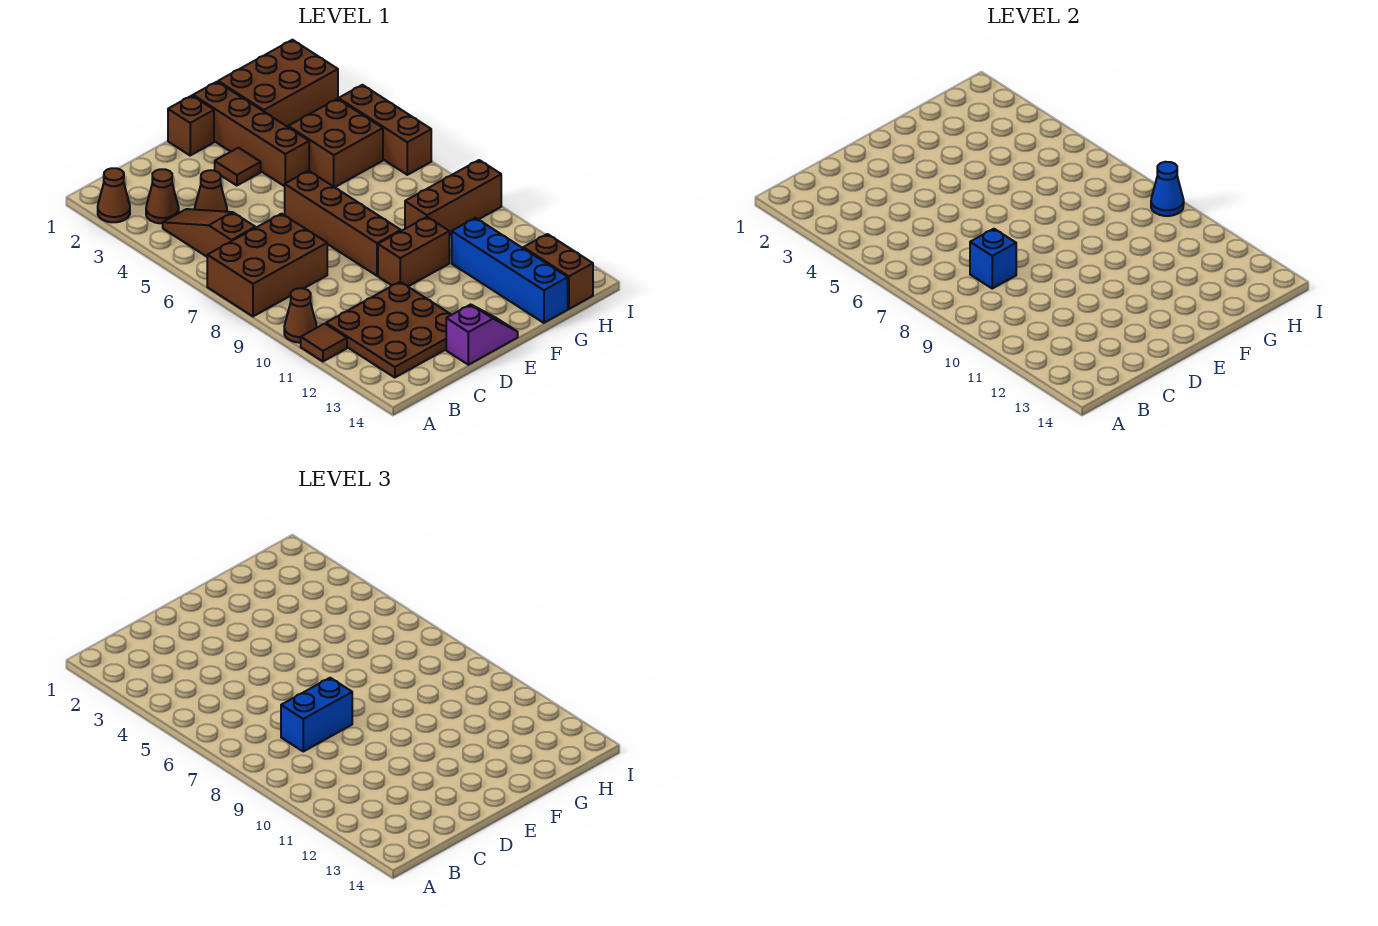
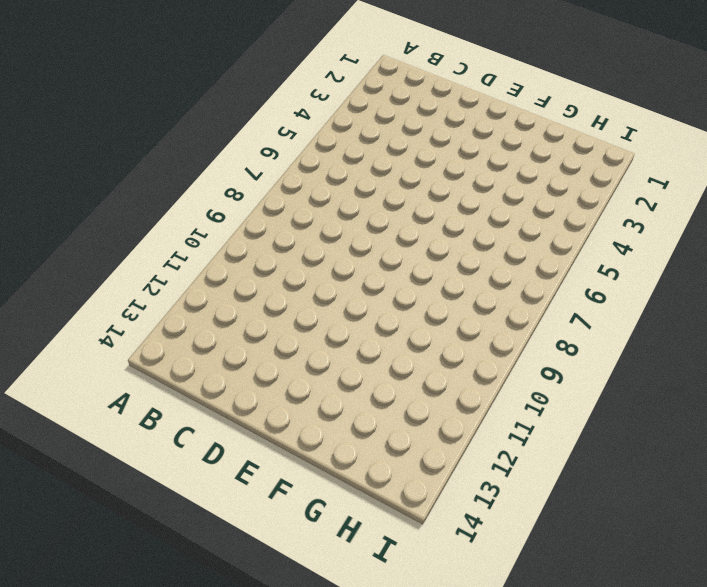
none -> brown 1x1 cone [98,168,130,222]
none -> brown 2x3 brick [207,214,327,316]
none -> brown 1x1 cone [284,288,317,343]

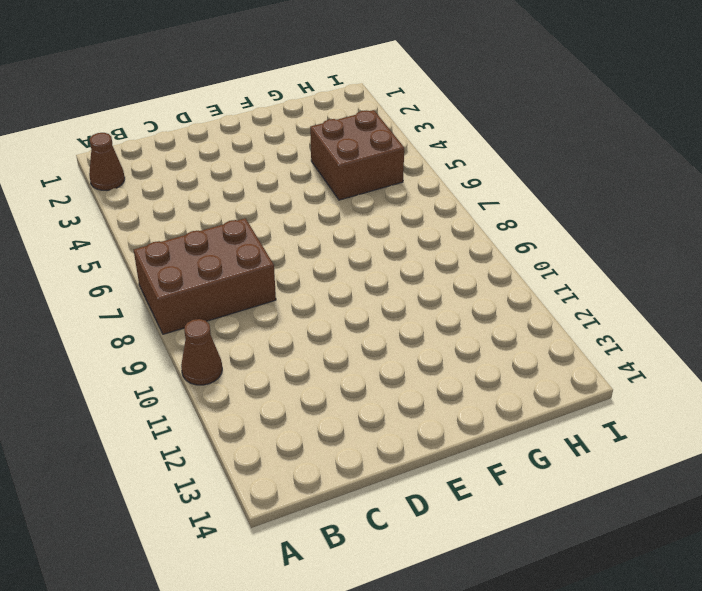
none -> brown 1x1 tile [301,324,347,361]
none -> brown 1x1 cone [146,169,179,223]
none -> brown 1x3 slope [163,209,255,257]

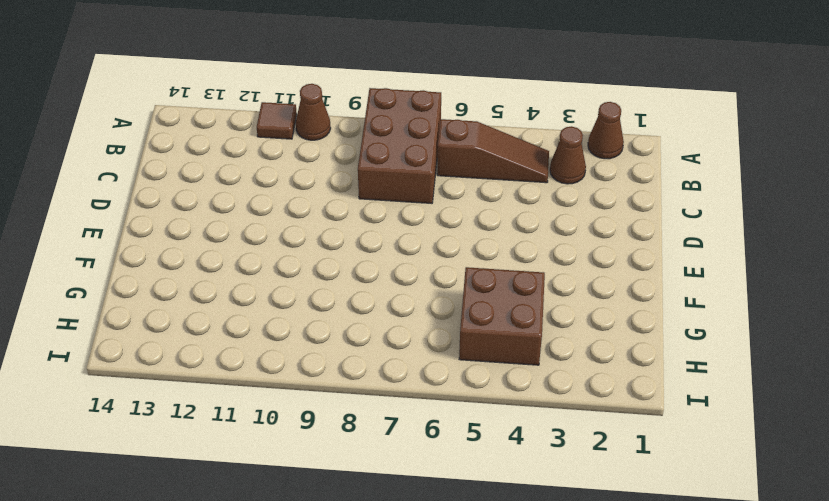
none -> brown 3x3 plate [326,282,451,378]
none -> brown 1x1 cone [195,170,227,212]
none -> purple 1x2 slope [446,304,518,365]

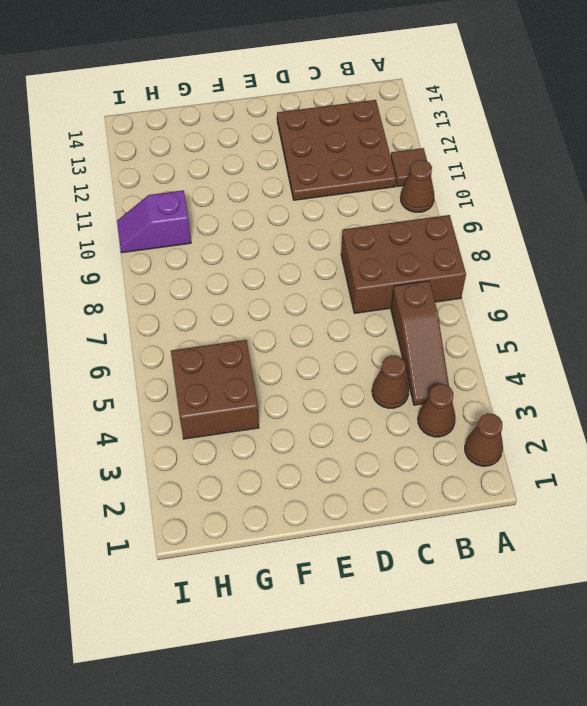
purple 1x2 slope [117,190,191,253] -> purple 1x2 slope moved to [446,304,518,365]
none -> brown 1x1 brick [168,96,214,155]
none -> brown 1x1 tile [215,148,261,186]
none -> brown 1x4 brick [285,171,401,276]

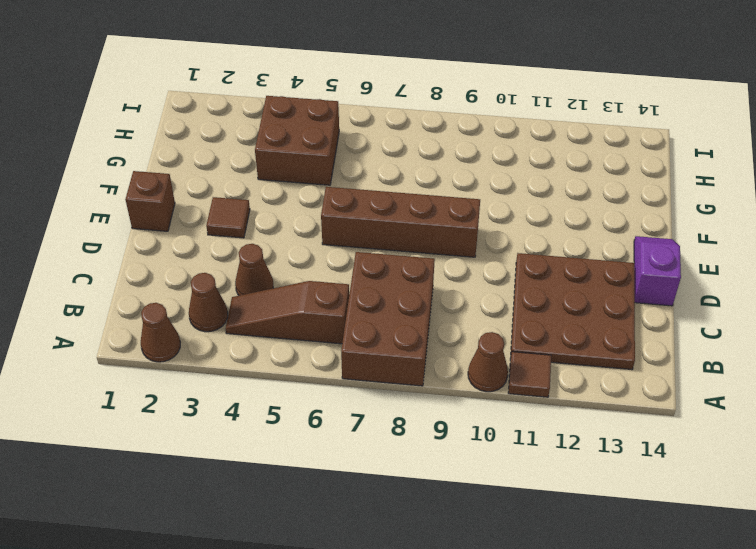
none -> brown 1x2 brick [378,217,449,286]
none -> brown 1x4 brick [193,82,309,186]
none -> brown 2x3 brick [218,40,338,127]

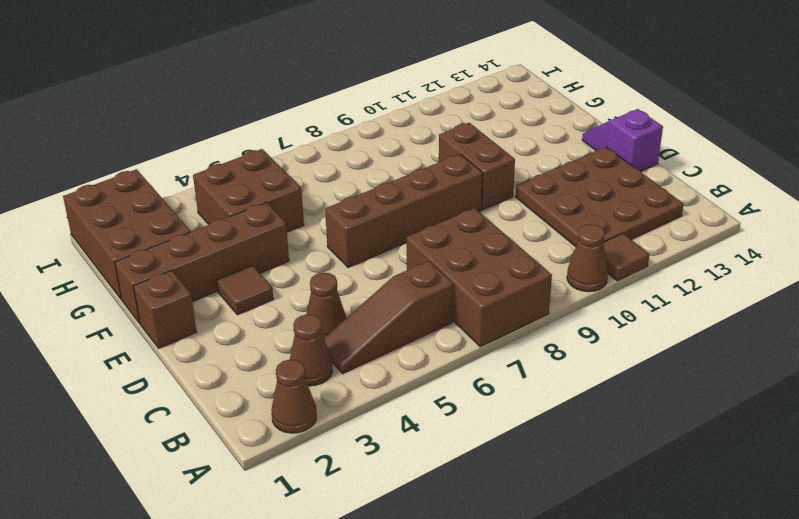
none -> brown 1x3 brick [405,160,501,236]
none -> blue 1x4 brick [452,218,568,323]
none -> brown 1x2 brick [523,234,593,309]

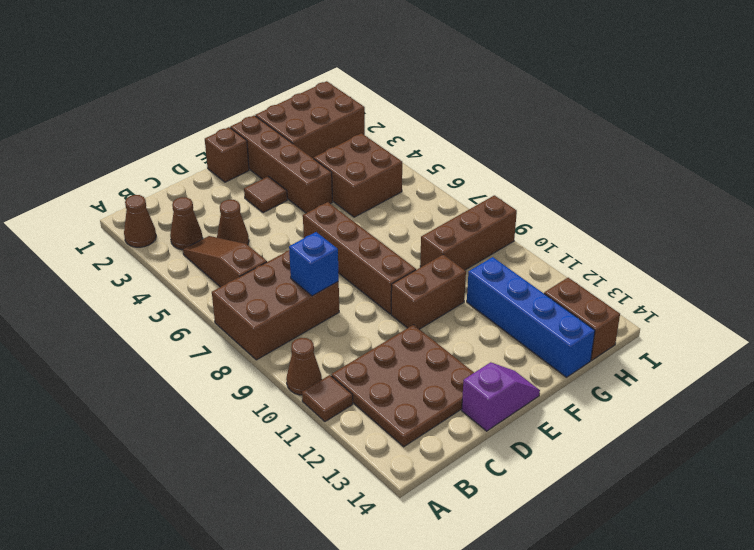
none -> brown 1x3 brick [339,85,431,175]
none -> blue 1x1 cone [1151,162,1184,216]
none -> blue 1x2 brick [281,678,352,751]

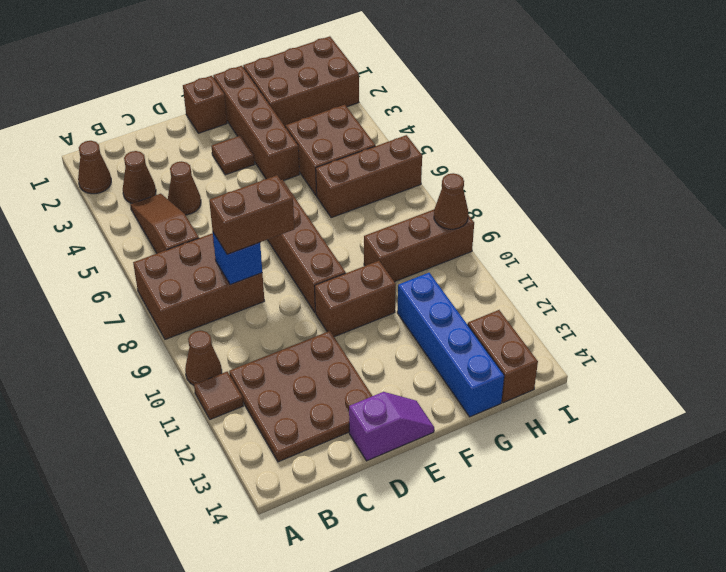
brown 1x2 brick [209,175,294,254] -> blue 1x2 brick [281,678,352,751]
brown 1x3 brick [316,135,422,218] -> brown 1x3 brick turned to [339,85,431,175]
brown 1x1 cone [434,173,468,229] -> blue 1x1 cone [1151,162,1184,216]

